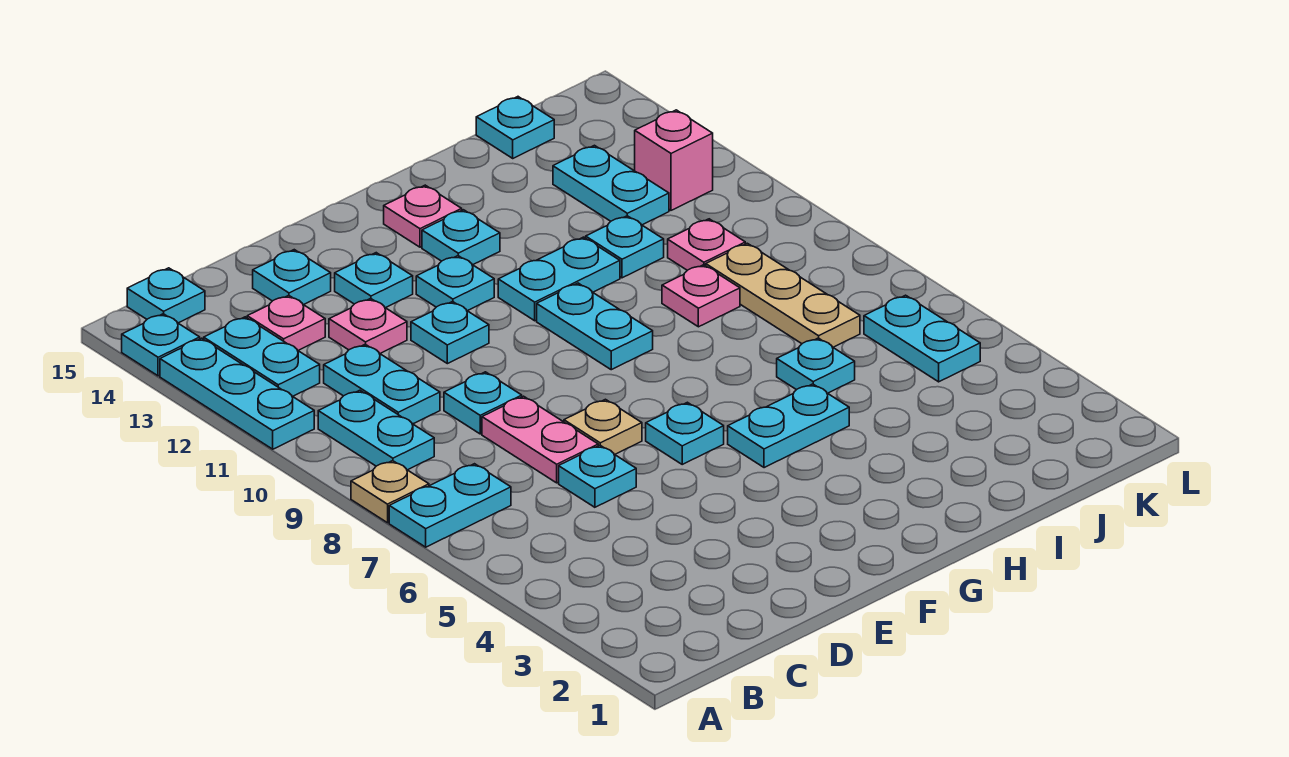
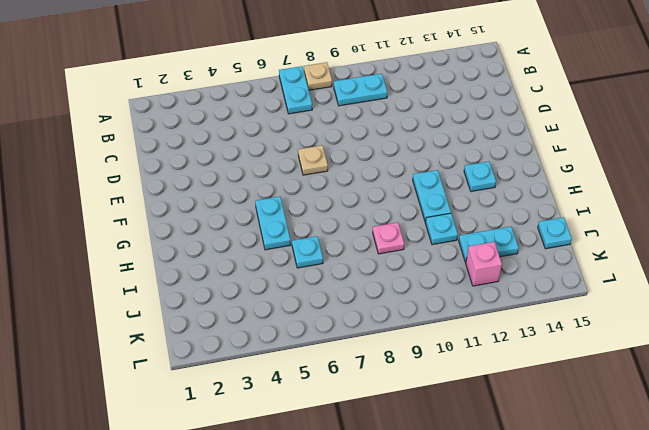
none -> cyan 1x3 plate [160,338,314,449]
none -> cyan 1x1 plate [122,314,200,376]
none -> cyan 1x2 plate [204,317,320,396]
none -> cyan 1x1 plate [127,268,205,323]

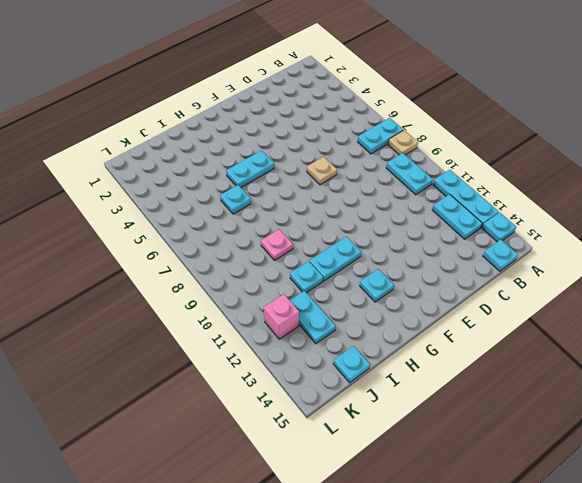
none -> cyan 1x2 plate [324,344,440,424]
none -> pink 1x1 plate [247,295,325,350]
none -> cyan 1x1 plate [559,445,636,507]
none -> pink 1x2 plate [482,396,598,483]

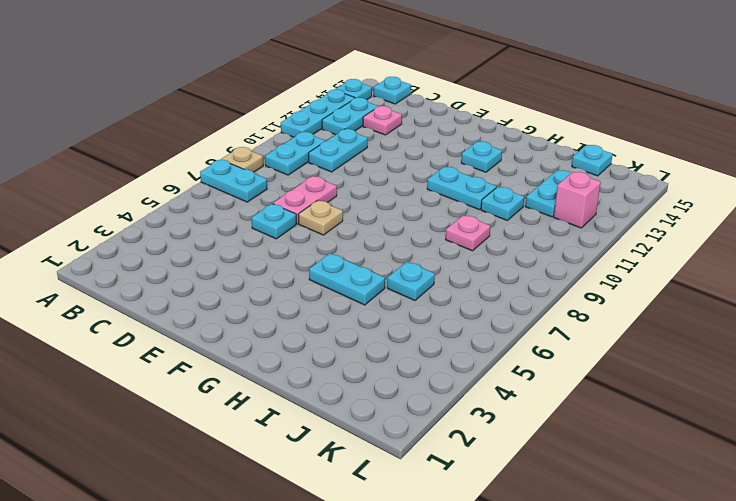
none -> cyan 1x1 plate [444,372,522,434]
none -> pink 1x1 plate [329,298,407,353]
none -> cyan 1x1 plate [253,250,331,305]
none -> cyan 1x1 plate [411,302,489,364]

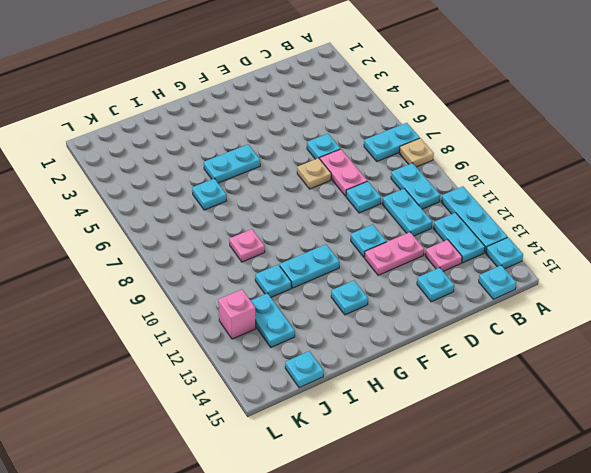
pink 1x2 plate [365,232,424,275] -> pink 1x1 plate [329,298,407,353]
none -> cyan 1x1 plate [335,253,413,308]
none -> cyan 1x1 plate [646,402,724,464]
none -> cyan 1x1 plate [416,256,494,311]
none -> cyan 1x2 plate [537,283,653,370]

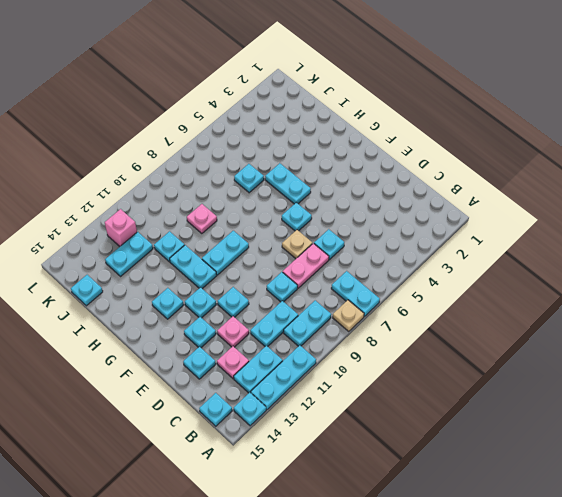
none -> pink 1x1 plate [384,185,462,247]
none -> tan 1x3 plate [706,243,860,347]
none -> pink 1x1 plate [668,219,745,270]
none -> cyan 1x2 plate [864,295,980,382]

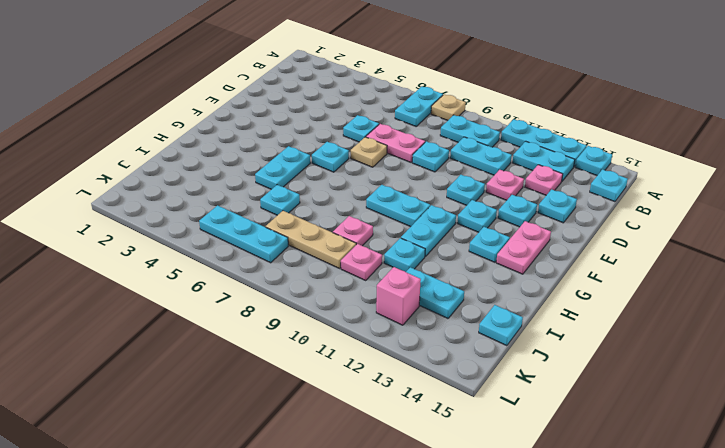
pink 1x2 plate [496,221,551,274] -> pink 1x1 plate [384,185,462,247]
cyan 1x3 plate [199,205,288,263] -> cyan 1x2 plate [864,295,980,382]

